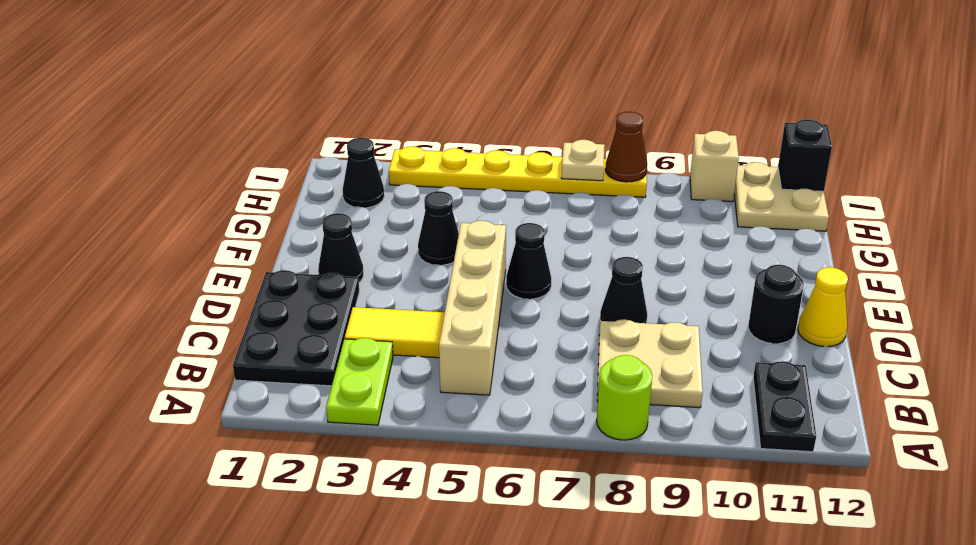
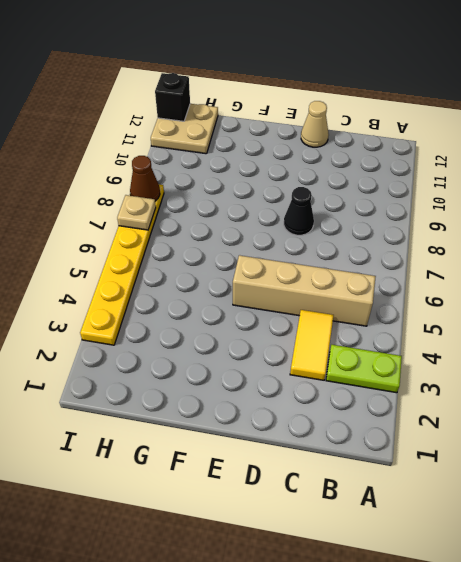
tan 1x1 cone [301,101,329,147] -> yellow 1x1 cone [798,267,848,346]
none -> lime 1x1 round brick [597,355,652,440]
none -> black 1x2 plate [753,361,816,452]
none -> black 2x3 plate [233,270,359,386]

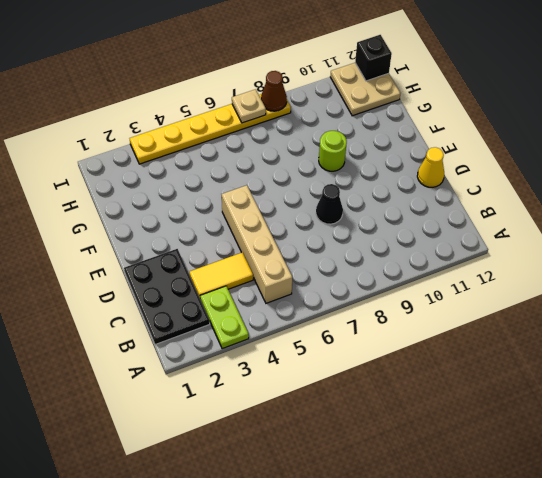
lime 1x1 round brick [319,131,347,171] -> lime 1x1 round brick moved to [597,355,652,440]
none -> black 1x2 plate [753,361,816,452]
none -> tan 2x2 plate [597,319,703,408]
none -> black 1x1 round brick [748,264,804,344]

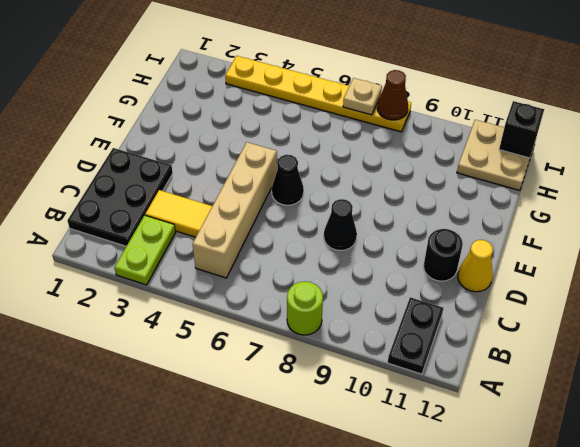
none -> tan 2x2 plate [597,319,703,408]
none -> black 1x1 cone [318,213,363,282]
none -> black 1x1 cone [418,191,459,265]

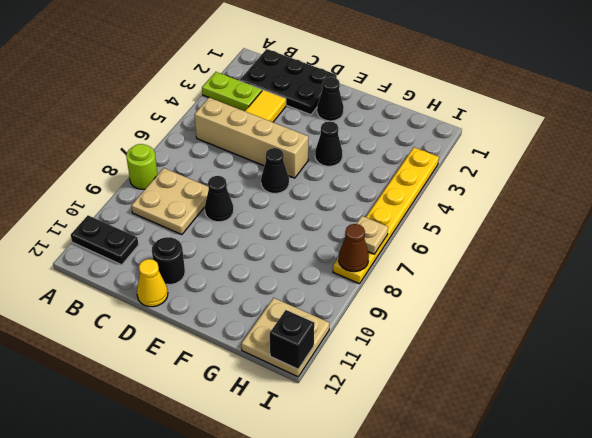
none -> black 1x1 cone [343,138,384,208]
none -> tan 1x1 brick [690,131,739,202]

